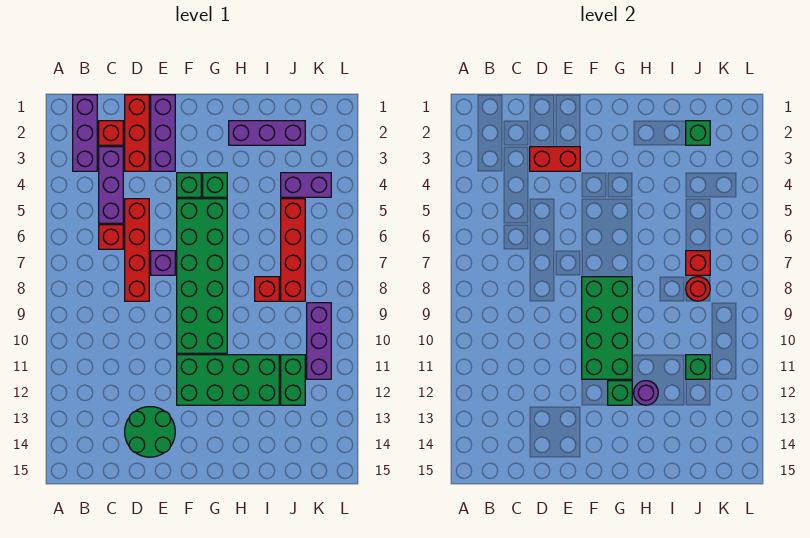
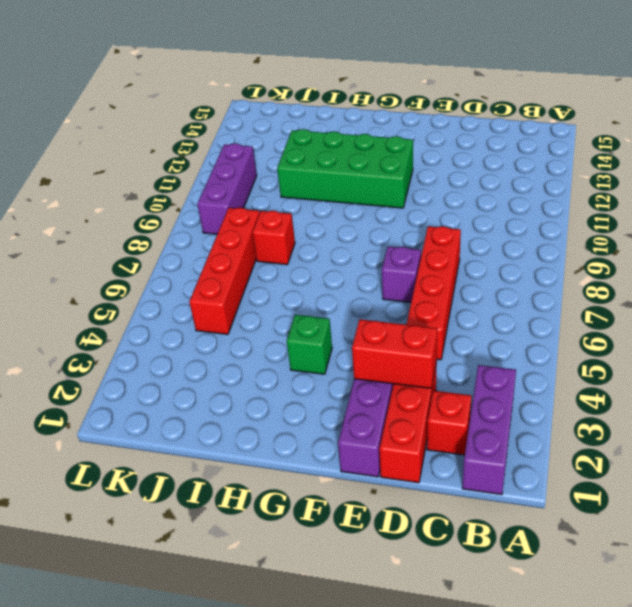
none -> purple 1x3 brick [99,147,123,223]
none -> red 1x1 brick [99,225,123,249]
none -> green 2x2 round brick [125,407,175,457]

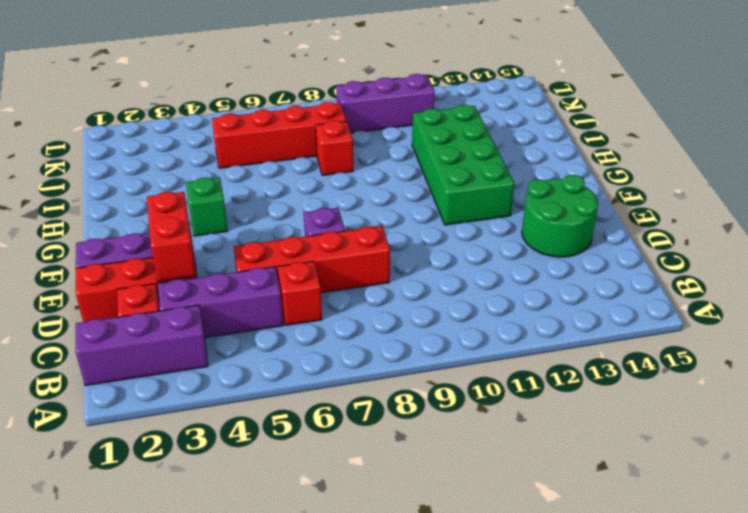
none -> green 1x1 brick [177,173,201,197]
none -> green 2x6 brick [177,199,227,353]
none -> purple 1x3 brick [229,121,305,145]

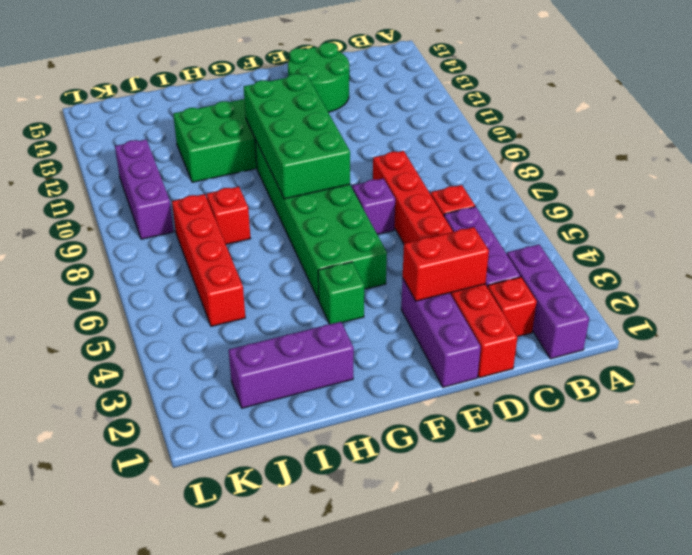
none -> green 1x1 brick [177,173,201,197]
none -> purple 1x2 brick [281,173,331,197]
none -> green 1x2 brick [281,355,305,405]

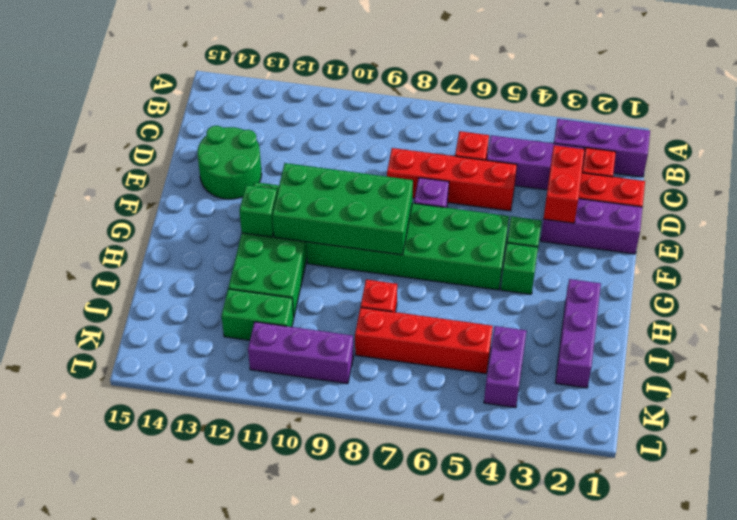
none -> purple 1x1 round brick [634,381,658,405]
none -> green 1x1 brick [686,121,710,145]
none -> red 1x1 brick [686,251,710,275]

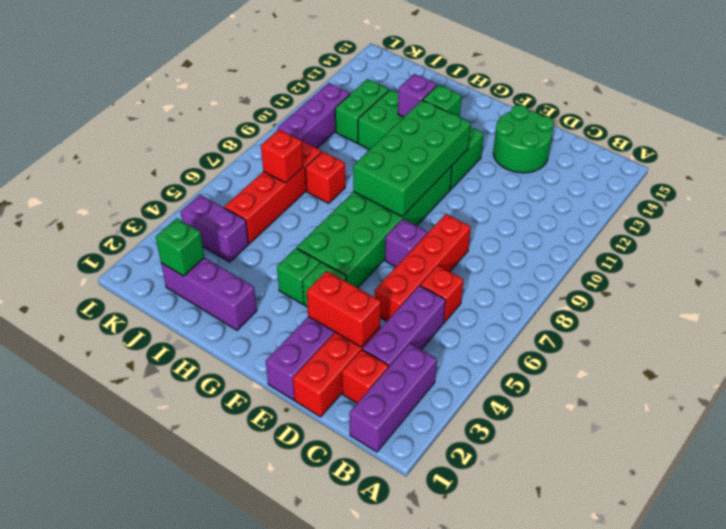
purple 1x1 brick [398,74,437,117] -> purple 1x1 round brick [634,381,658,405]
none -> red 1x1 round brick [686,277,710,301]
none -> green 1x1 brick [686,355,710,379]

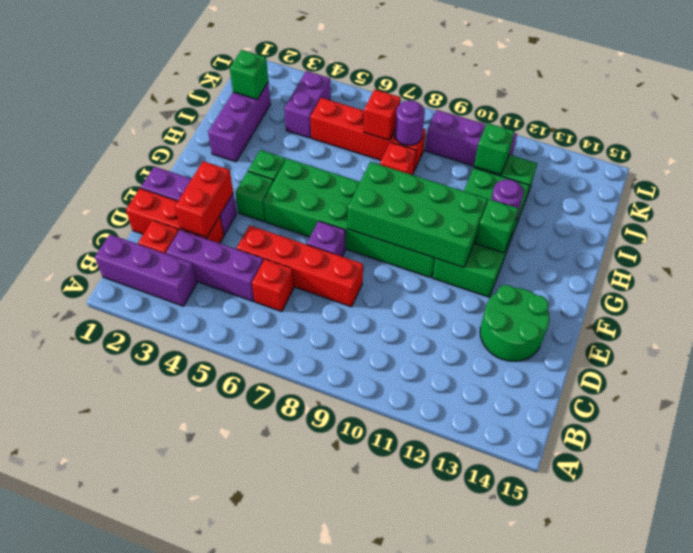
purple 1x1 round brick [395,100,425,145] -> red 1x1 round brick [686,277,710,301]

